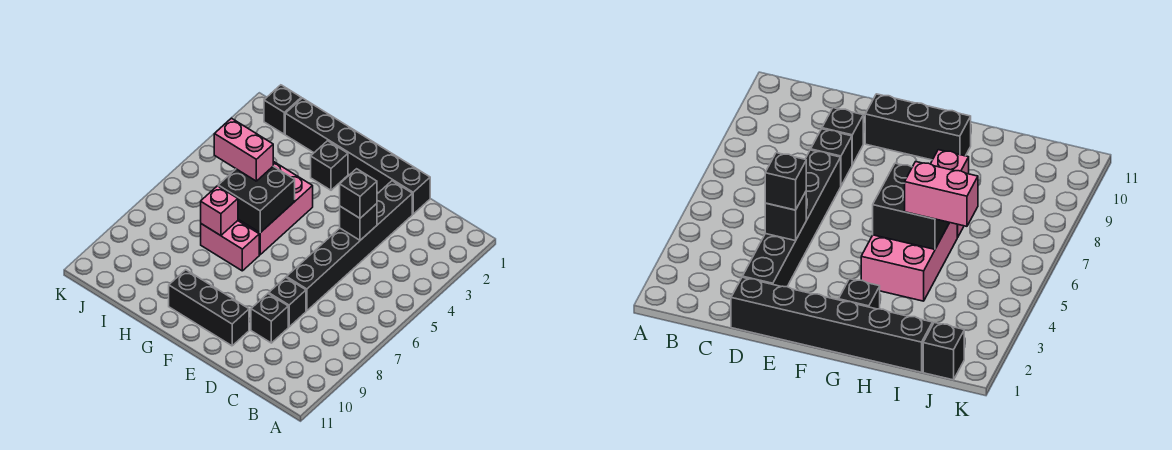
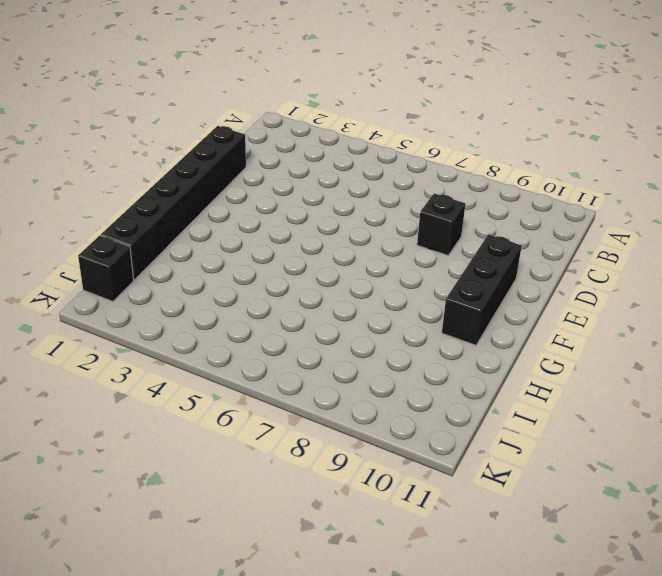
none -> black 1x6 brick [286,181,412,311]
none -> black 1x1 brick [251,294,288,343]
none -> black 1x1 brick [311,141,348,190]

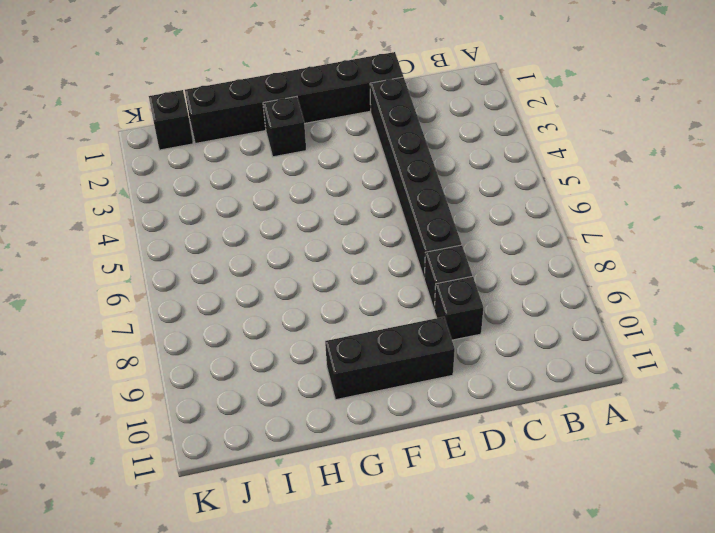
none -> pink 2x3 brick [238,161,313,255]
none -> pink 1x2 brick [201,221,259,271]
none -> black 1x1 brick [340,204,377,240]

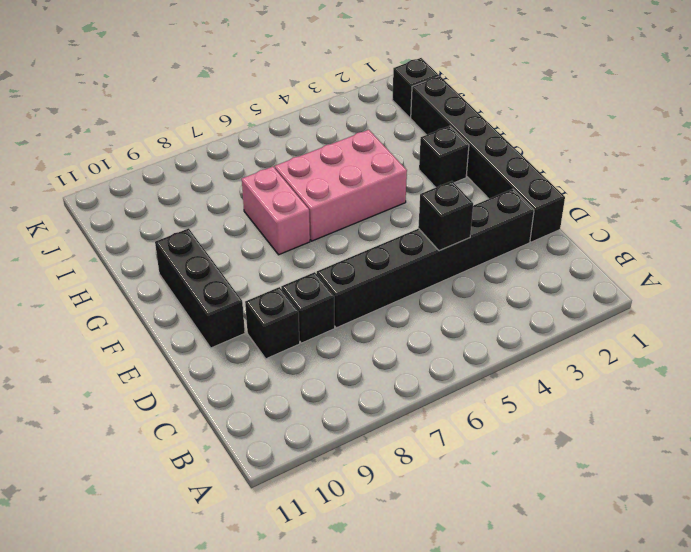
none -> black 2x2 brick [218,166,295,233]
none -> pink 1x1 brick [201,186,238,236]
none -> black 1x1 brick [340,169,377,218]

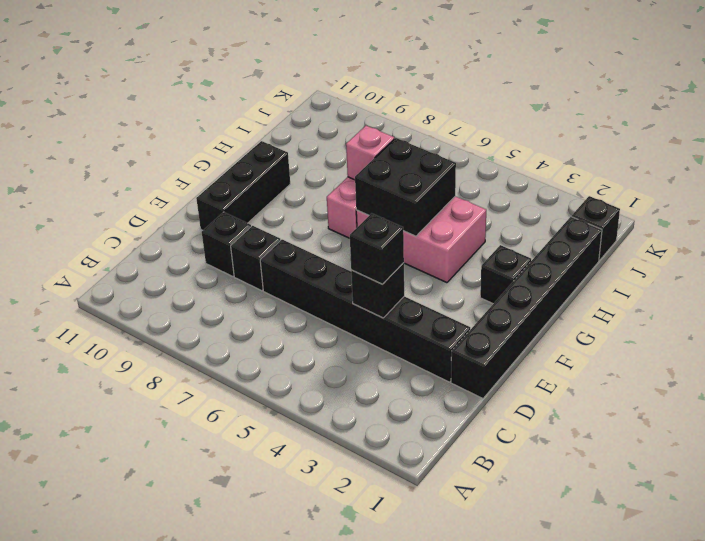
none -> pink 1x2 brick [214,118,273,181]

